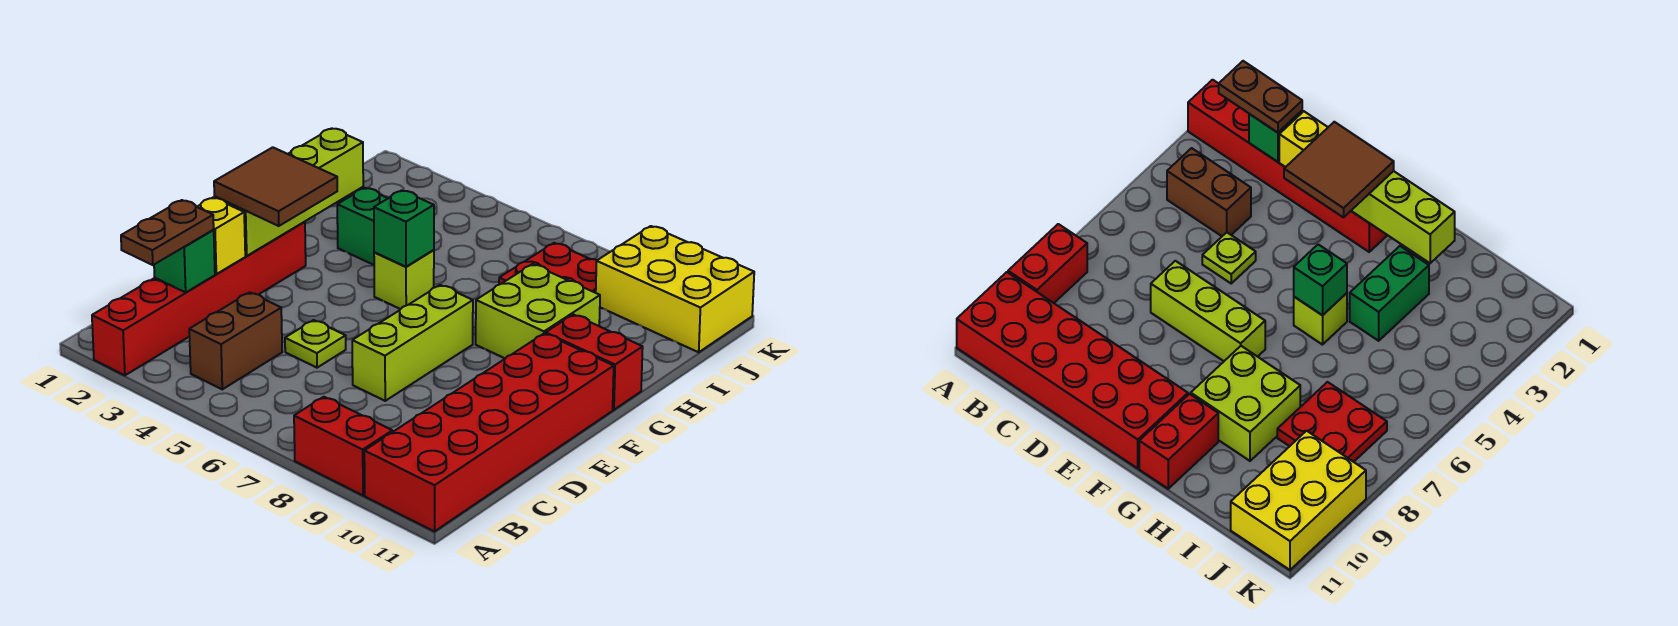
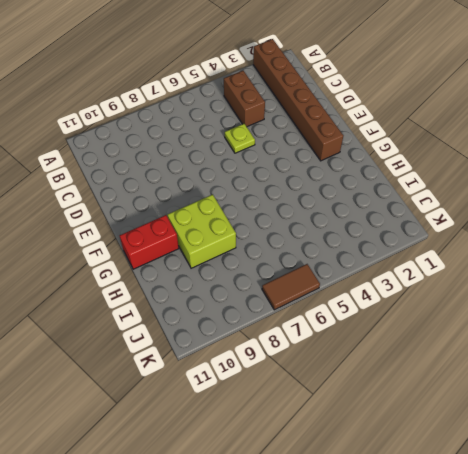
brown 1x6 brick [253,39,343,161] -> red 1x6 brick [92,222,306,375]
brown 1x2 tile [262,264,320,310] -> none
none -> red 1x2 brick [294,397,392,495]
none -> red 2x6 brick [364,333,614,532]
none -> lime 1x3 brick [352,285,473,401]

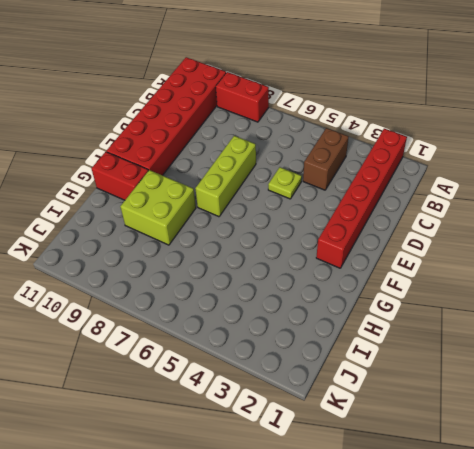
none -> lime 1x1 brick [374,250,434,309]
none -> green 1x2 brick [337,188,388,265]
none -> red 2x2 plate [499,243,597,293]

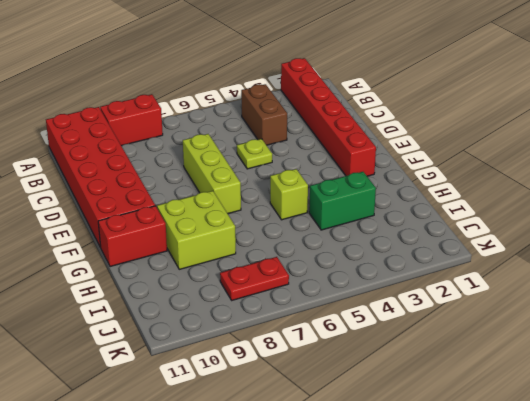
red 1x2 plate [220,257,289,300] -> red 2x2 plate [499,243,597,293]
none -> yellow 2x3 brick [596,226,754,352]
none -> green 1x1 brick [154,230,215,292]
none -> yellow 1x1 brick [197,198,245,274]

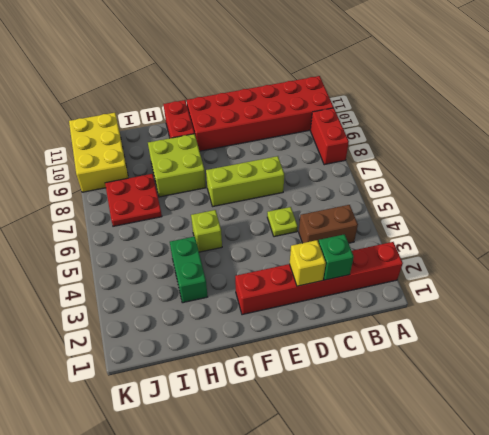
none -> lime 1x4 brick [214,128,363,256]
none -> green 1x1 brick [374,190,434,267]
none -> brown 1x2 plate [121,200,214,265]

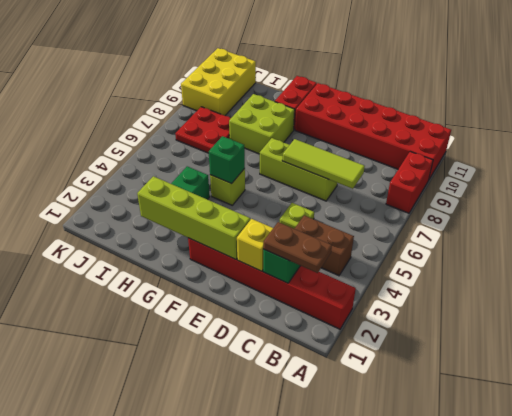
lime 1x3 tile [282,139,365,189] -> none
none -> brown 2x2 tile [214,147,337,226]

